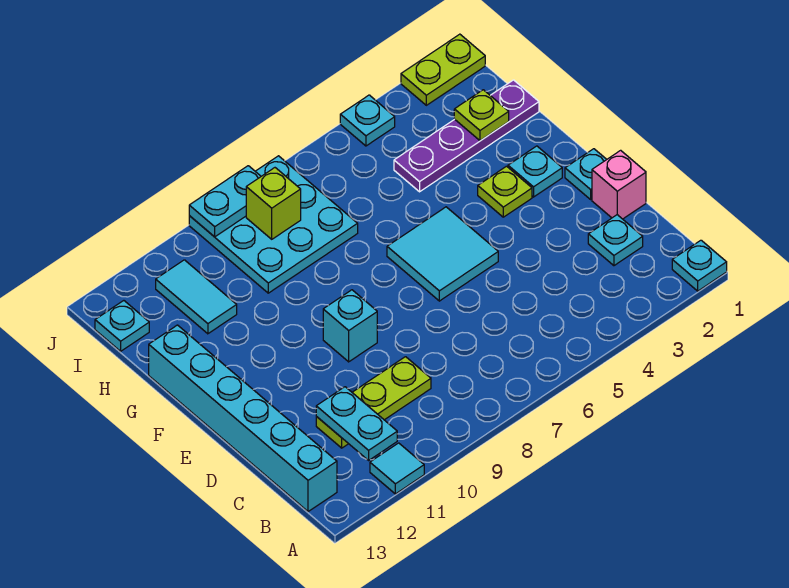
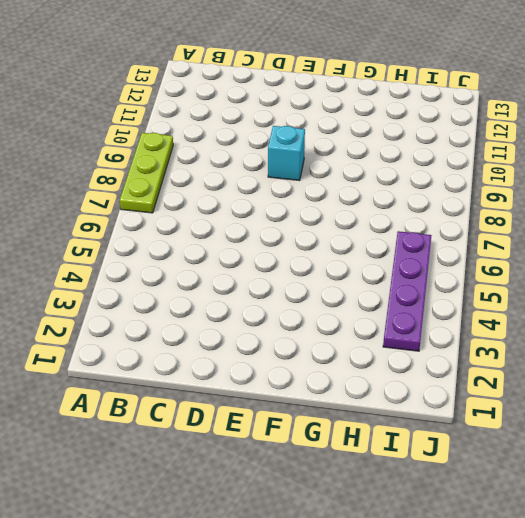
lime 1x3 plate [120,133,173,213] -> lime 1x3 plate moved to [316,357,431,448]
purple 1x4 plate [383,231,432,351] -> purple 1x4 plate moved to [394,80,539,192]
none -> cyan 1x1 plate [672,240,727,291]
none -> cyan 1x1 tile [370,443,424,494]
none -> cyan 1x6 brick [149,325,337,512]

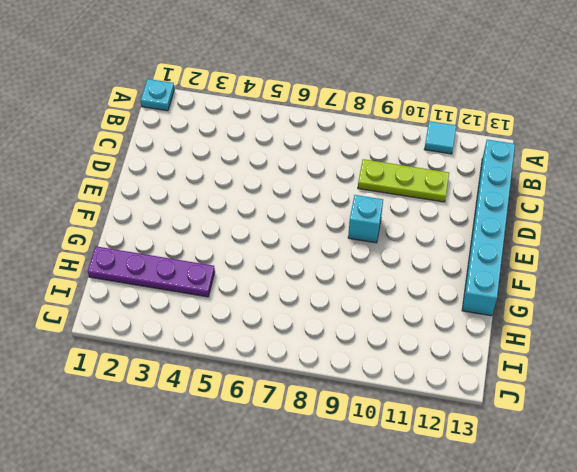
none -> cyan 1x1 plate [588,215,643,266]
none -> pink 1x1 brick [592,150,646,219]
none -> cyan 1x1 plate [565,149,607,199]

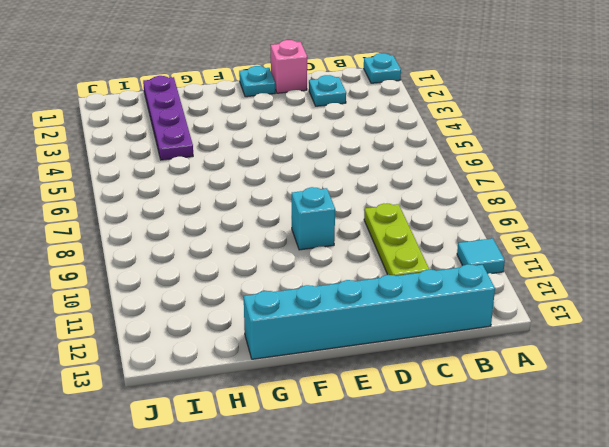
none -> cyan 2x2 tile [387,207,498,301]
none -> cyan 1x1 plate [508,146,562,197]
none -> lime 1x1 plate [478,166,532,217]

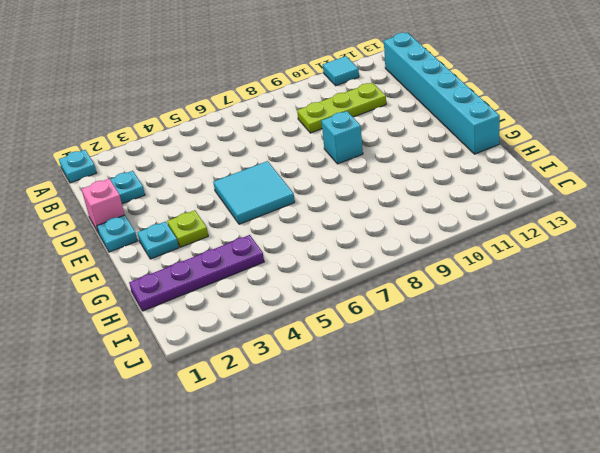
none -> cyan 3x3 plate [189,156,358,293]
none -> cyan 1x2 tile [156,260,237,334]
none -> cyan 1x1 plate [95,301,149,351]

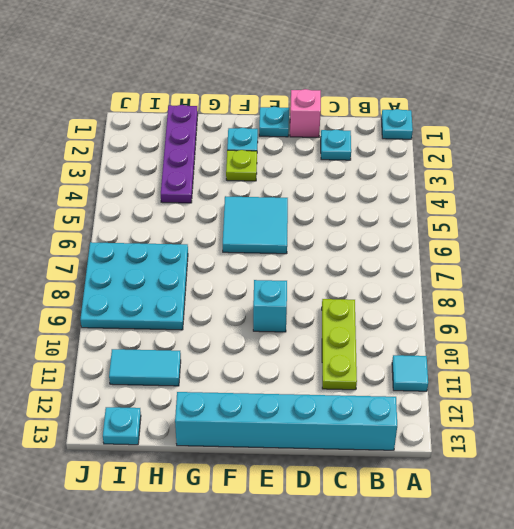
none -> lime 1x2 plate [401,34,485,105]
none -> cyan 1x1 plate [340,95,395,146]
none -> cyan 1x2 plate [316,387,397,460]

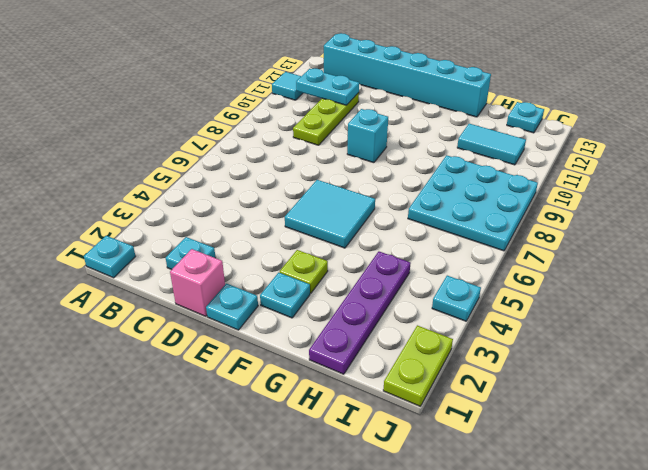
none -> lime 1x1 plate [454,90,509,141]
none -> lime 1x1 brick [246,168,301,239]
none -> cyan 1x2 plate [189,166,261,237]

